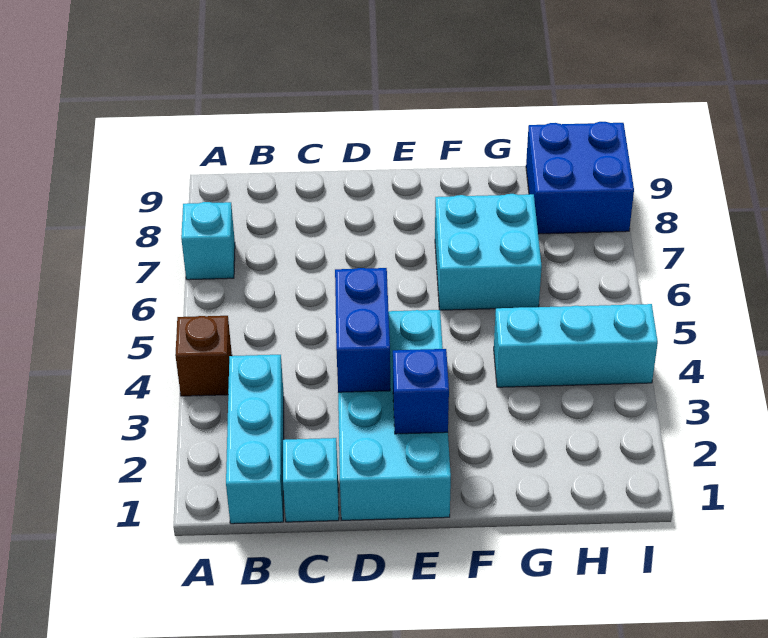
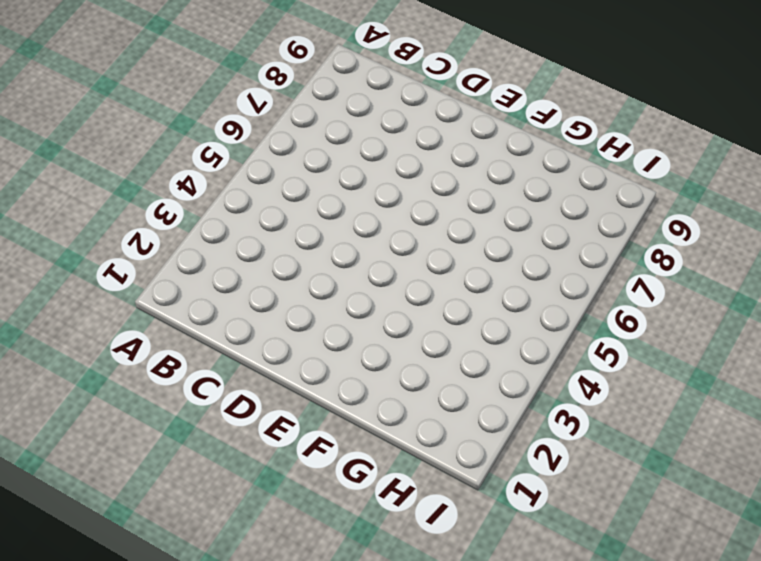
none -> brown 1x1 brick [175,316,232,396]
none -> cyan 1x1 brick [181,202,235,280]

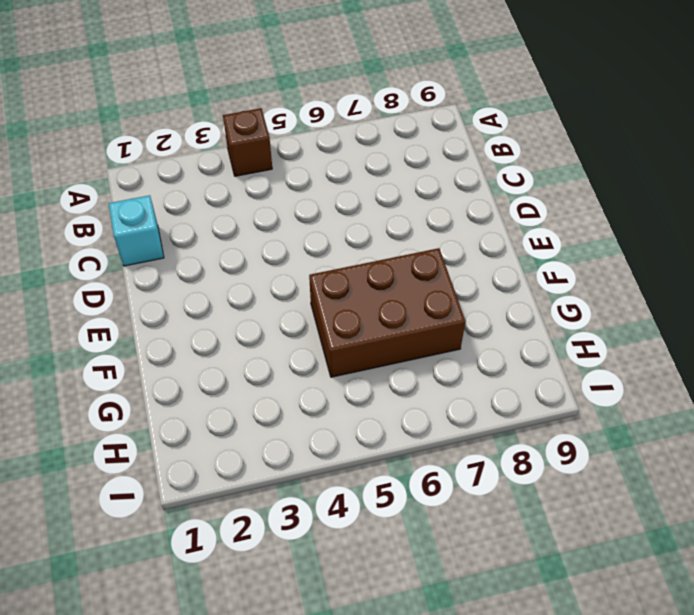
brown 2x3 brick [309,248,465,377] -> cyan 2x2 brick [435,194,542,310]
none -> cyan 1x1 brick [181,202,235,280]
none -> cyan 1x3 brick [226,355,284,524]

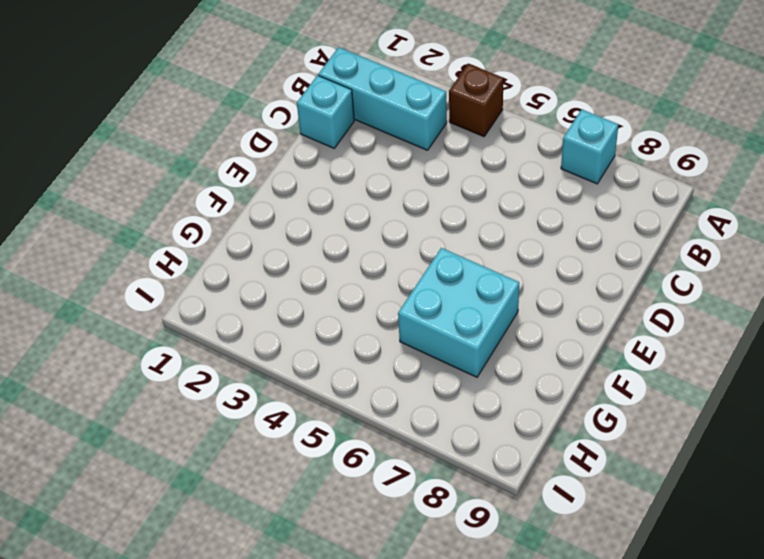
none -> cyan 2x4 brick [338,310,451,520]
none -> cyan 1x3 brick [494,304,658,387]

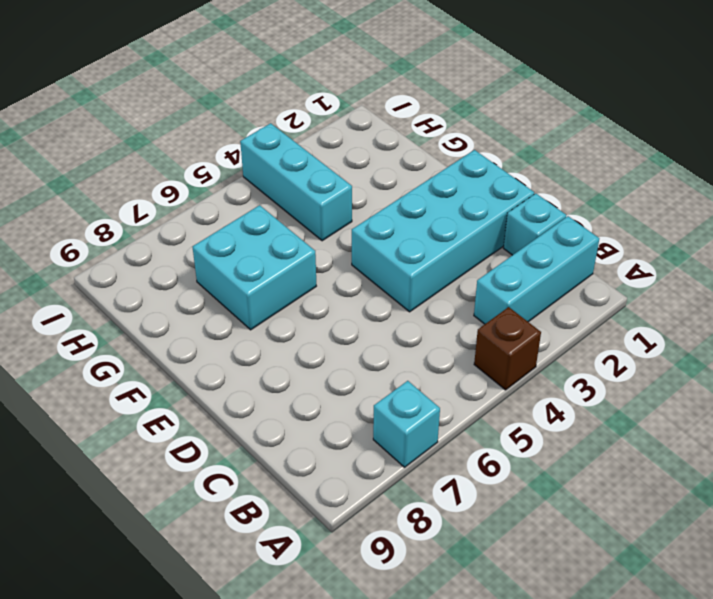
none -> blue 2x2 brick [526,122,634,234]
none -> blue 1x2 brick [335,268,390,392]

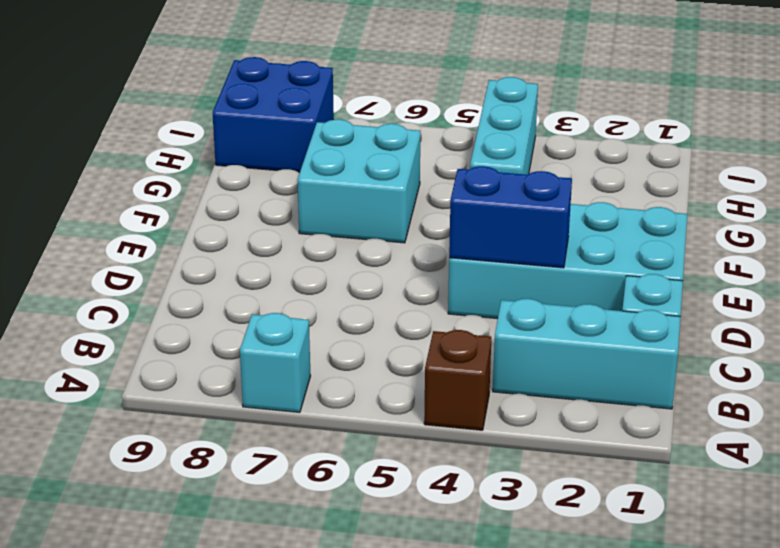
none -> blue 1x1 brick [393,349,449,434]

